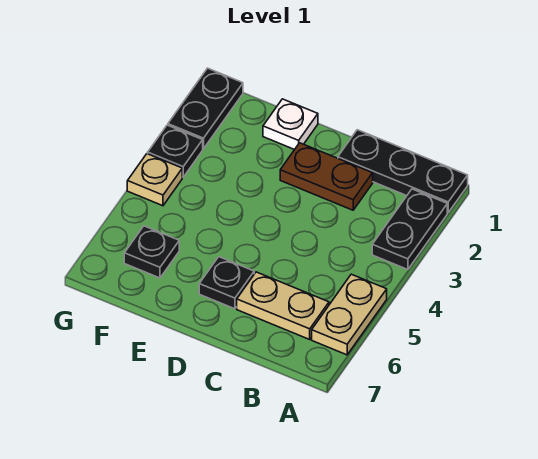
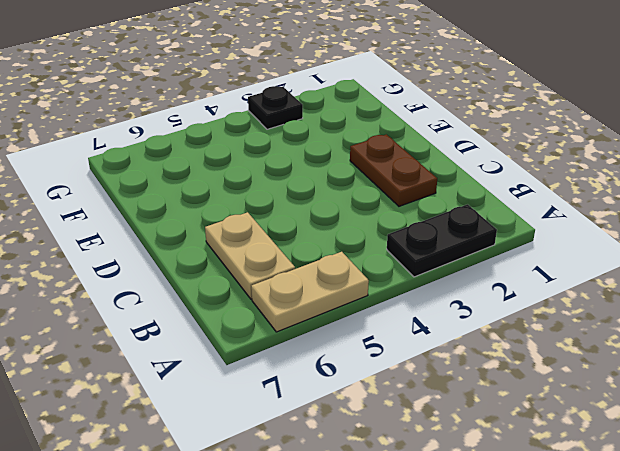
none -> black 1x3 plate [338,130,468,212]
none -> black 1x1 plate [199,257,254,309]

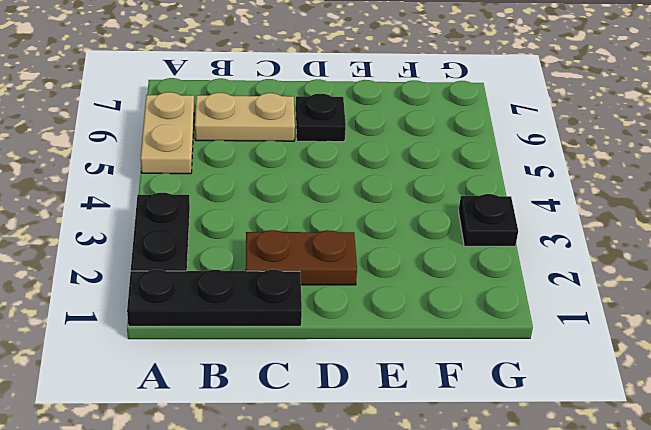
none -> white 1x1 plate [263,99,318,150]
none -> black 1x1 plate [124,226,179,278]

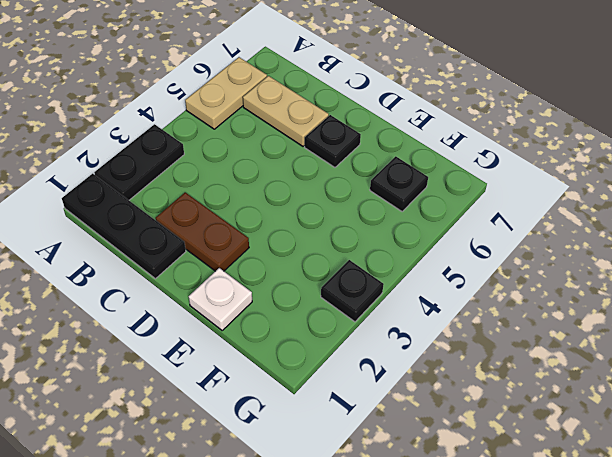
none -> black 1x2 plate [168,68,243,149]
none -> tan 1x1 plate [127,154,182,206]

